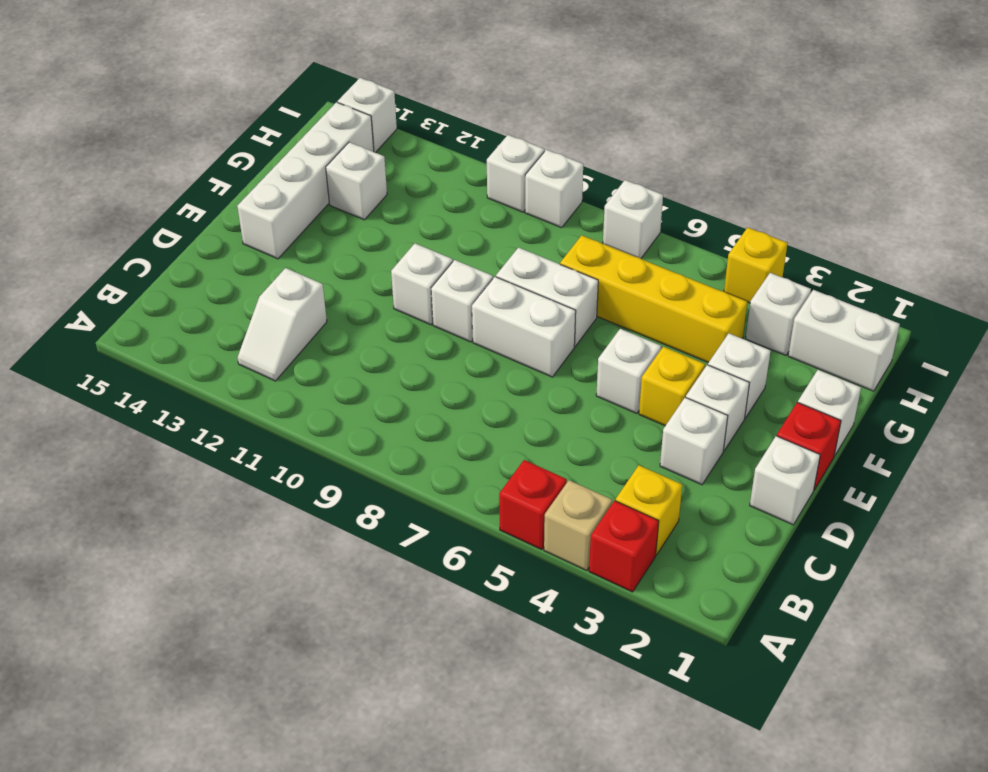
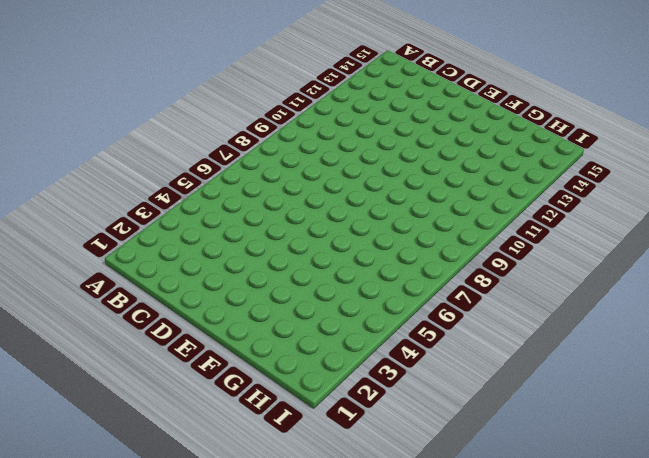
none -> red 1x1 brick [589,501,659,592]
none -> tan 1x1 brick [544,480,612,571]
none -> red 1x1 brick [499,460,567,550]

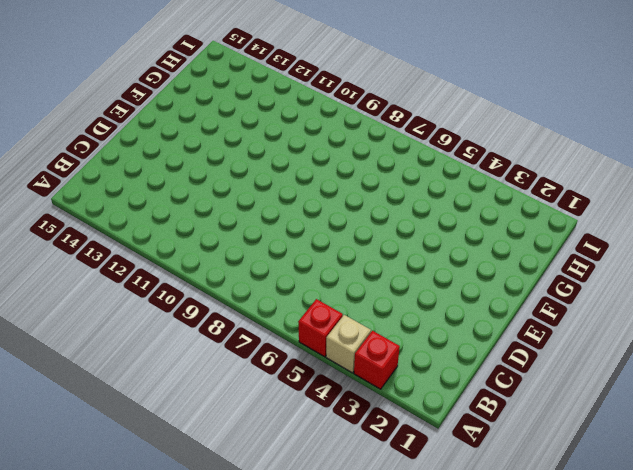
none -> yellow 1x1 brick [616,465,682,555]
none -> white 1x2 slope [238,268,327,381]
none -> white 1x1 brick [750,436,820,525]

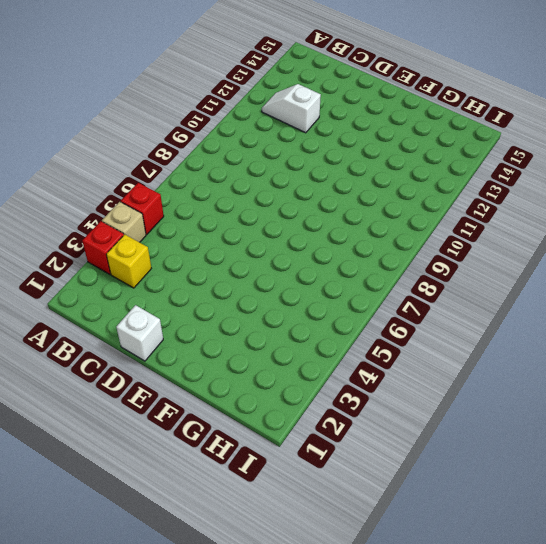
none -> white 1x1 brick [660,397,728,485]
none -> red 1x1 brick [777,402,841,490]
none -> white 1x1 brick [686,365,749,451]

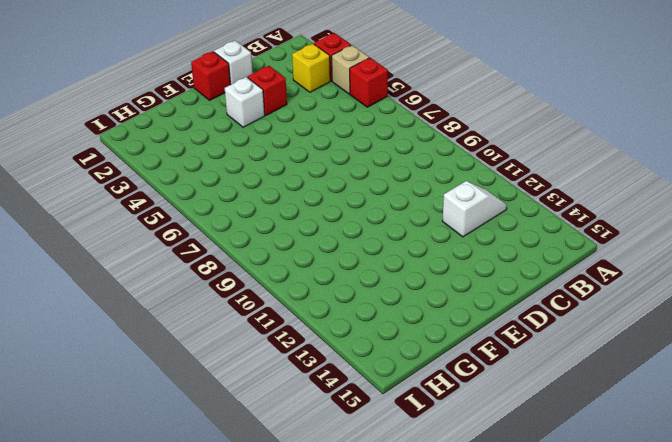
red 1x1 brick [248,66,287,115] -> white 1x1 brick [660,397,728,485]
none -> yellow 1x1 brick [639,347,705,426]
none -> white 1x1 brick [596,329,661,413]
none -> white 1x2 brick [472,277,576,377]

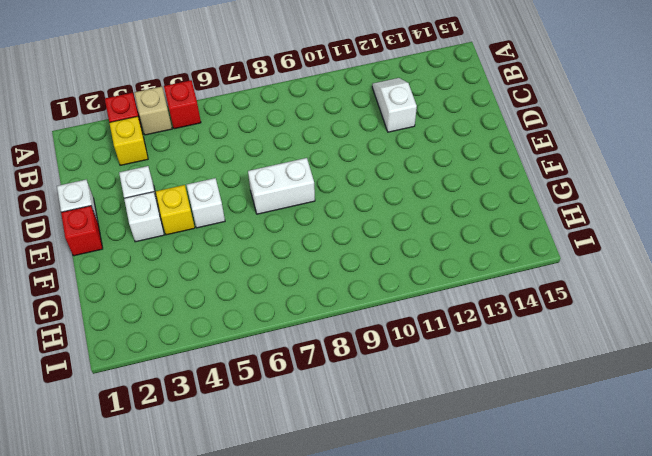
none -> white 1x1 brick [431,260,493,342]
none -> white 1x1 brick [391,243,453,325]
none -> white 1x4 brick [237,102,374,259]

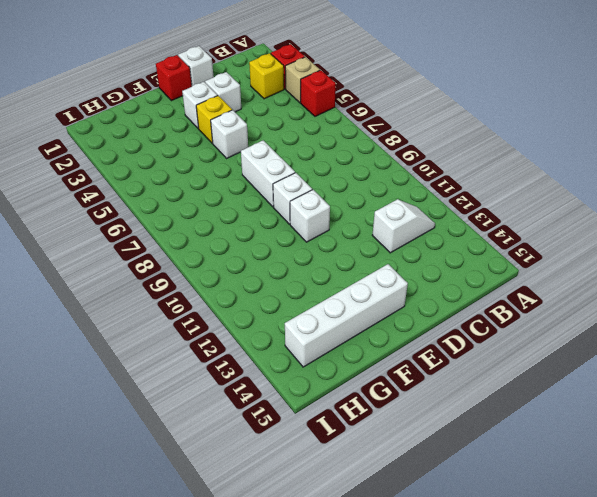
none -> white 1x1 brick [798,370,861,456]
none -> white 1x1 brick [708,333,771,418]
none -> white 1x2 brick [496,248,598,346]

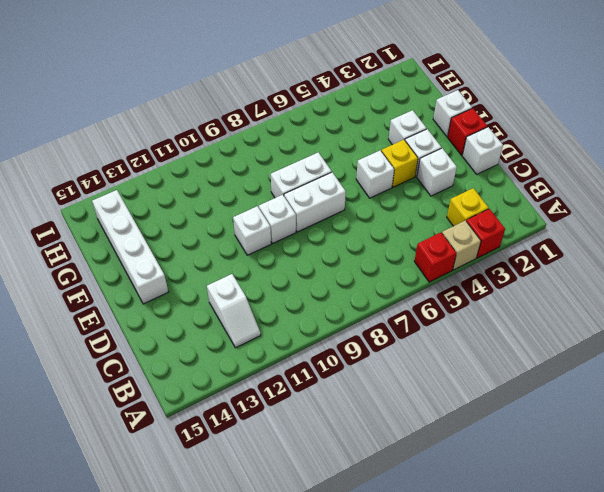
none -> yellow 1x4 brick [560,235,747,363]
none -> white 1x1 brick [326,142,387,220]
none -> white 1x2 brick [788,290,900,391]

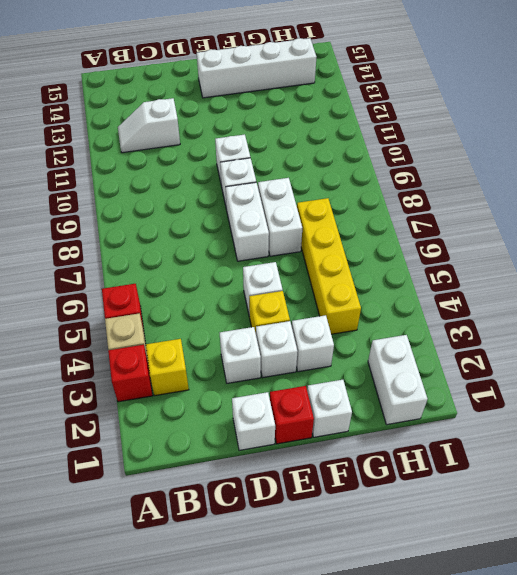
none -> white 1x1 brick [326,142,387,220]
none -> white 1x1 brick [746,273,811,355]
none -> yellow 1x1 brick [724,227,788,303]

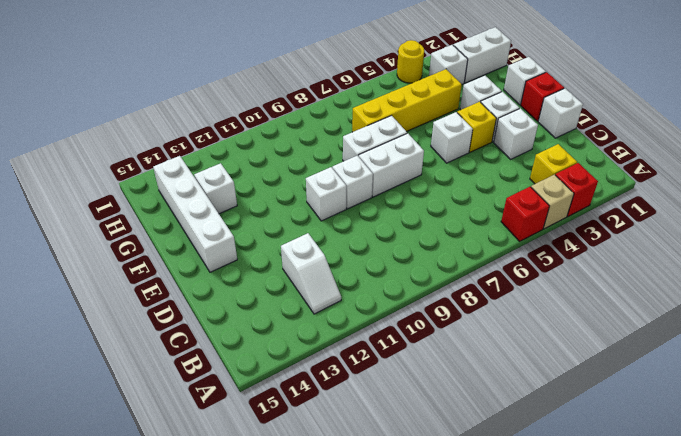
yellow 1x1 round brick [397,40,424,83] -> yellow 1x1 brick [724,227,788,303]
none -> white 1x1 brick [603,180,663,258]
none -> white 1x1 brick [525,150,583,228]
none -> white 1x1 brick [487,135,544,212]

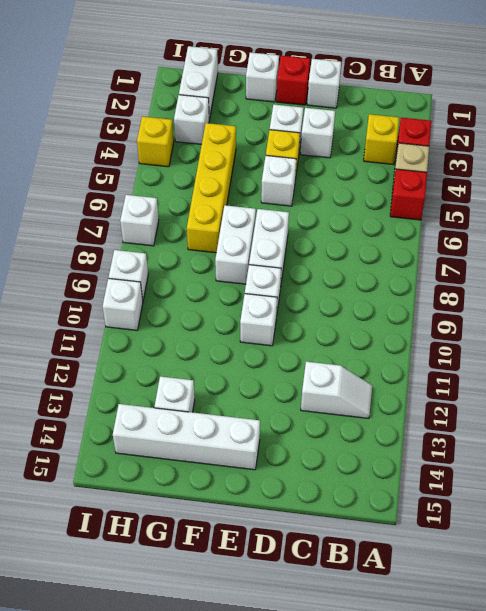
none -> white 1x1 brick [708,333,771,418]
none -> white 1x1 brick [338,78,397,153]

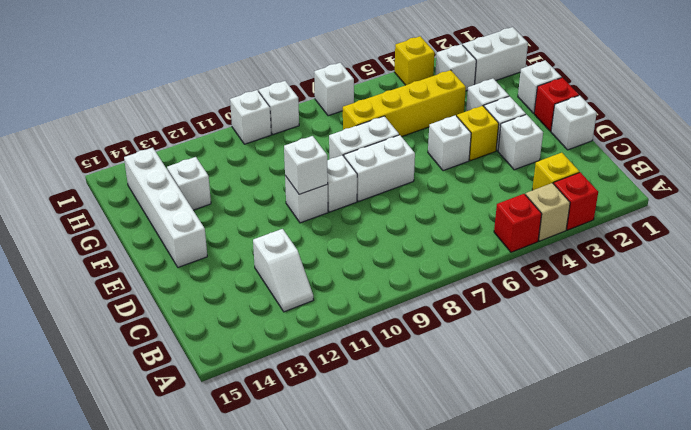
white 1x1 brick [284,136,328,194] -> white 1x1 brick moved to [338,78,397,153]

